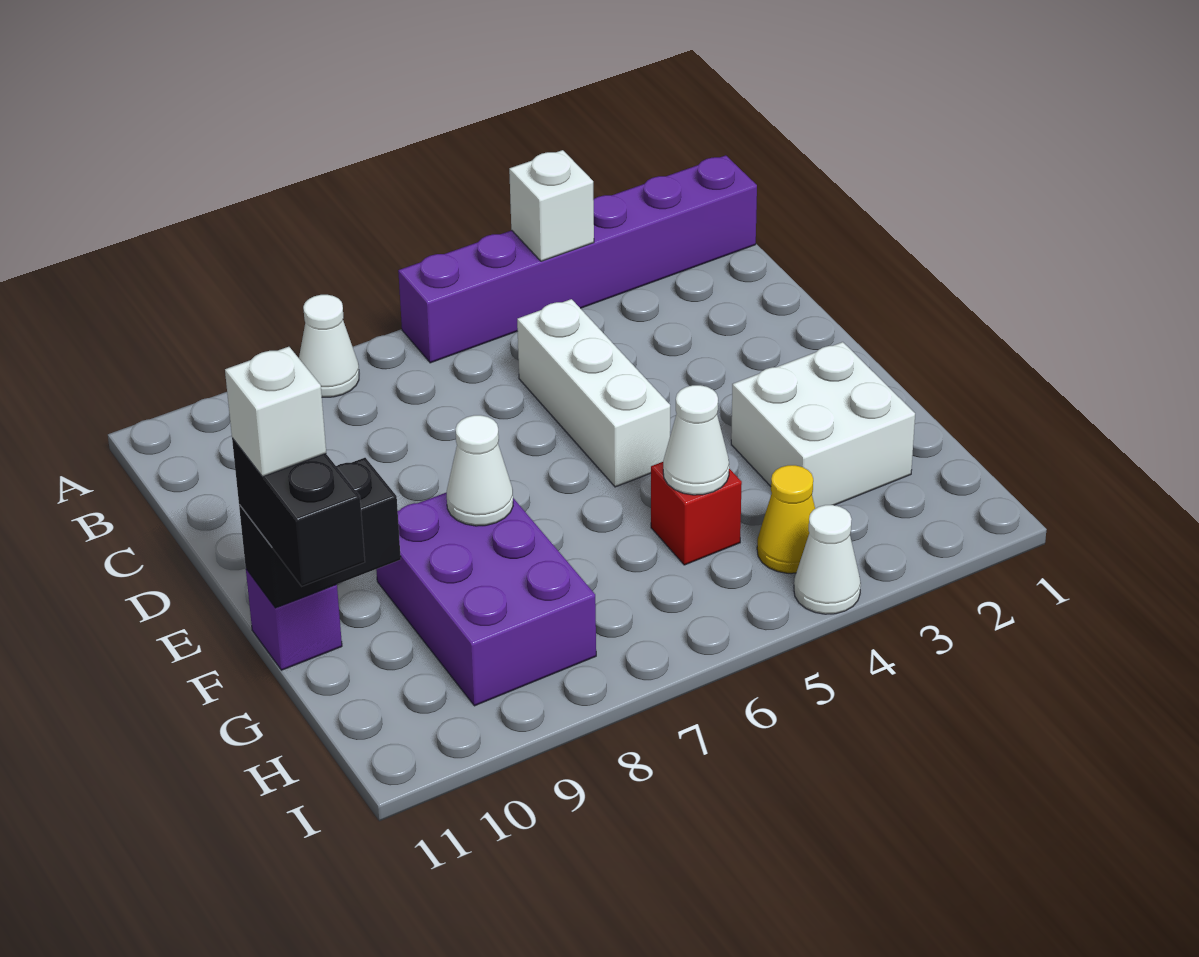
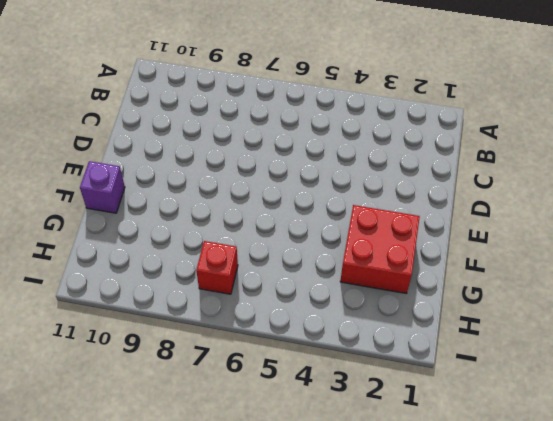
red 2x2 brick [340,205,420,294] -> white 2x2 brick [731,342,915,509]
red 1x1 brick [196,241,238,294] -> red 1x1 brick moved to [651,462,742,565]
none -> purple 1x6 brick [398,155,757,363]
none -> white 1x1 cone [299,295,359,397]
none -> white 1x3 brick [517,299,670,487]

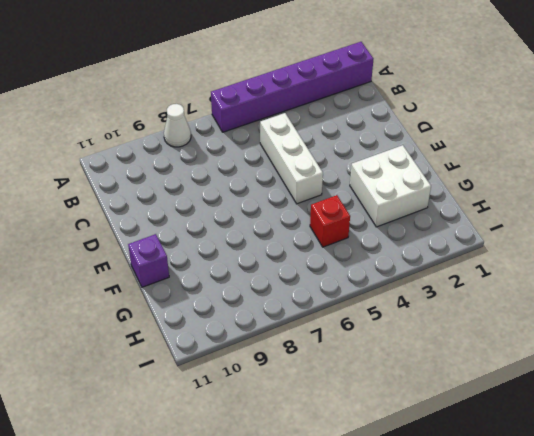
none -> purple 2x3 brick [376,492,596,706]
none -> yellow 1x1 cone [757,465,815,573]
none -> white 1x1 cone [794,505,861,614]

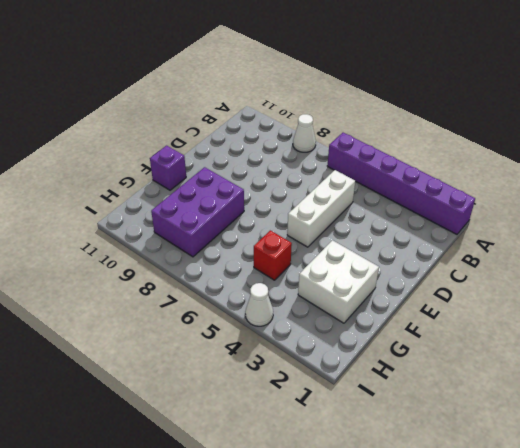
none -> yellow 1x1 cone [757,465,815,573]
none -> white 1x1 brick [509,150,594,261]
none -> white 1x1 cone [447,415,513,526]

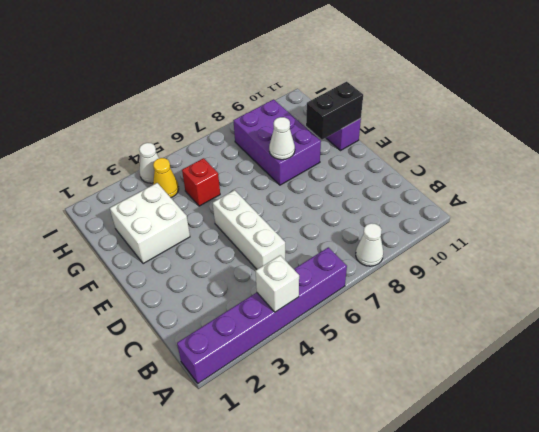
none -> white 1x1 cone [663,385,729,495]
none -> black 1x2 brick [232,438,365,586]
none -> white 1x1 brick [225,347,326,477]

